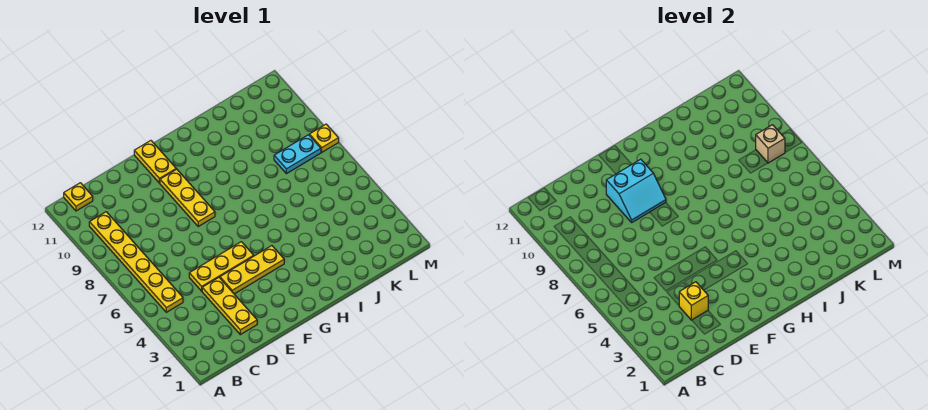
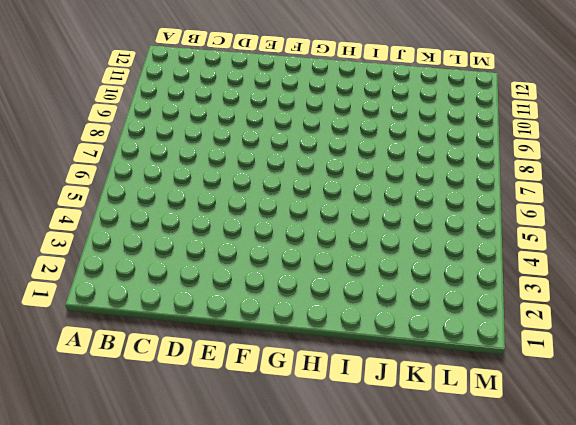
none -> yellow 1x6 plate [89,212,183,312]
none -> yellow 1x1 plate [64,183,93,211]
none -> yellow 1x3 plate [202,278,257,335]

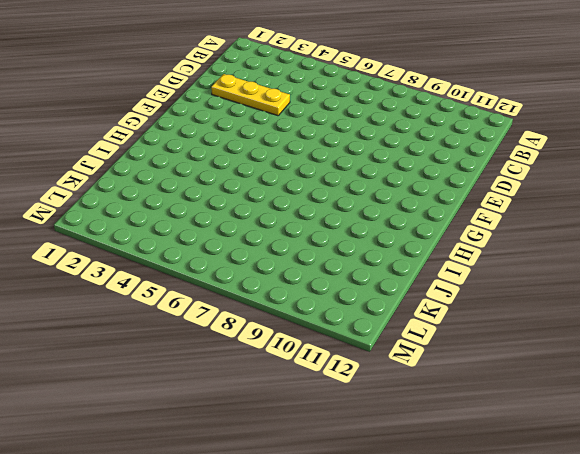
none -> yellow 1x6 plate [89,212,183,312]
none -> yellow 1x1 plate [64,183,93,211]
none -> yellow 1x3 plate [189,242,254,291]

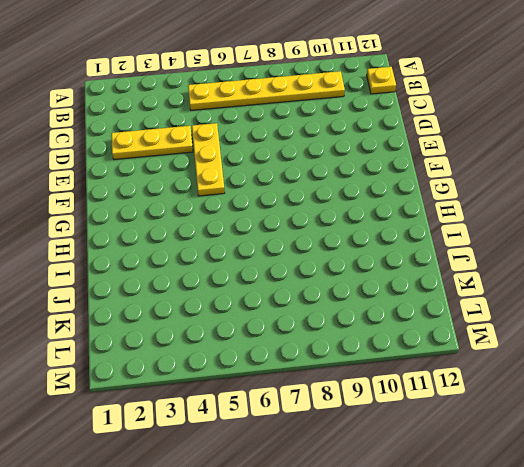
none -> yellow 1x3 plate [220,246,284,294]
none -> yellow 1x3 plate [160,169,215,226]
none -> yellow 1x2 plate [134,141,176,183]

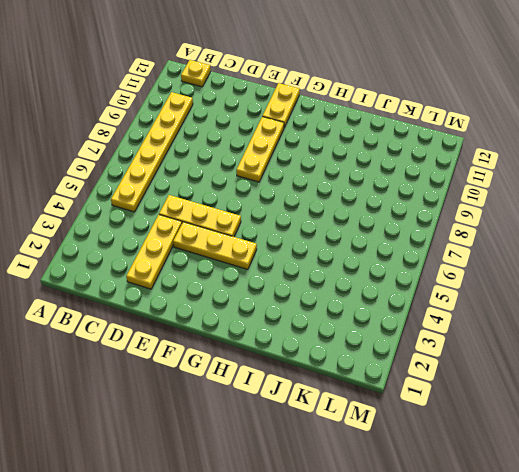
none -> cyan 1x2 plate [274,135,321,174]
none -> yellow 1x1 plate [309,124,339,152]
none -> yellow 1x1 brick [679,282,708,320]

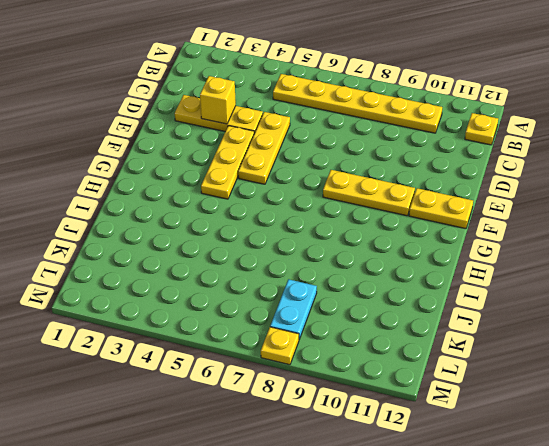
none -> cyan 2x2 slope [606,159,666,222]
none -> tan 1x1 brick [756,125,785,163]

